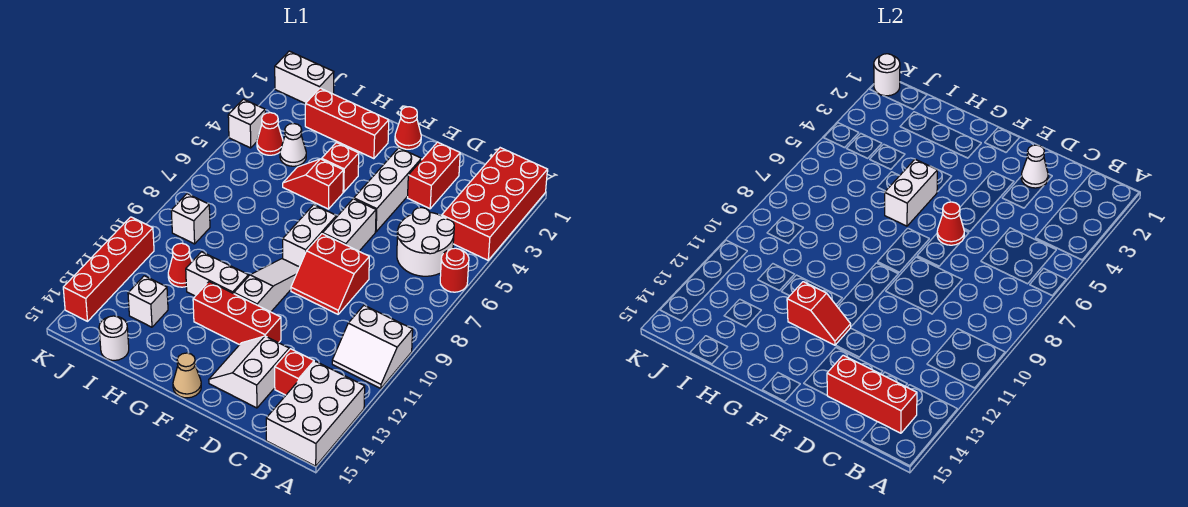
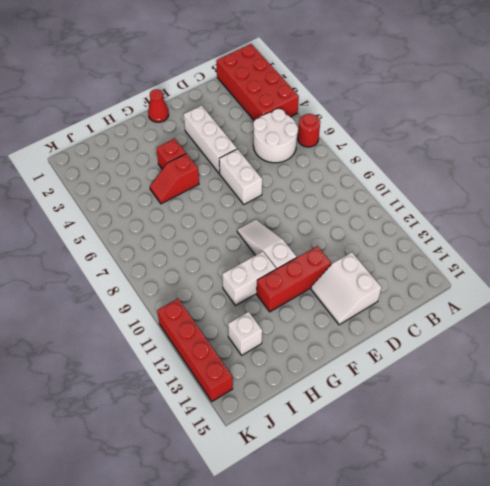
none -> white 2x2 slope [332,305,413,389]
none -> white 2x3 brick [266,361,365,466]
none -> red 1x1 brick [275,349,314,395]
none -> red 1x2 brick [408,142,460,209]

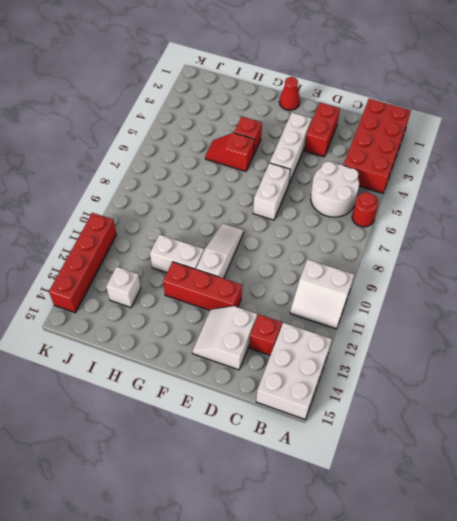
none -> red 2x2 slope [291,234,369,314]
none -> white 1x2 brick [283,205,336,267]
none -> tan 1x1 cone [173,353,201,398]
none -> red 1x3 brick [305,88,389,159]

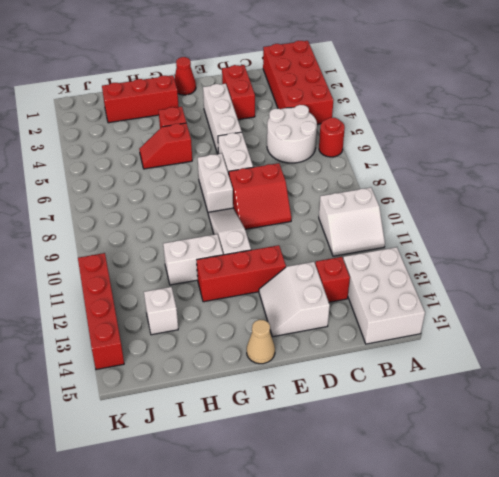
none -> white 1x1 cone [280,124,306,166]
none -> red 1x1 cone [168,243,192,287]
none -> white 1x1 round brick [99,316,129,360]
none -> white 1x2 brick [275,51,334,104]

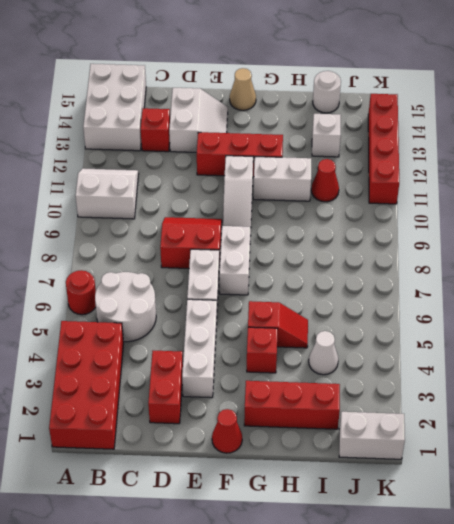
none -> red 1x1 cone [257,113,283,155]
none -> white 1x1 brick [171,194,210,244]
none -> white 1x1 brick [228,99,265,148]
none -> red 1x3 brick [827,355,917,433]

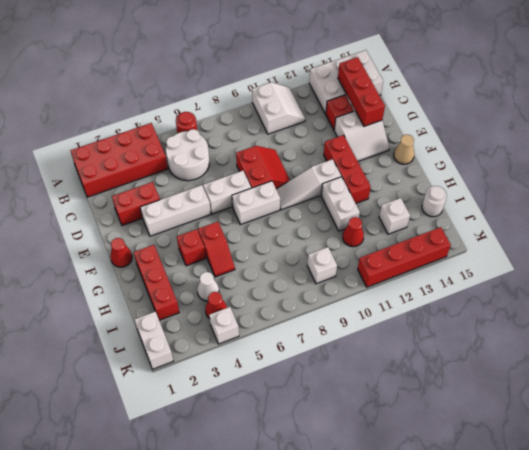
none -> white 1x1 cone [1021,145,1048,188]
none -> red 1x1 cone [937,202,964,245]
none -> red 1x2 slope [787,282,851,345]
none -> white 1x2 brick [885,159,937,226]

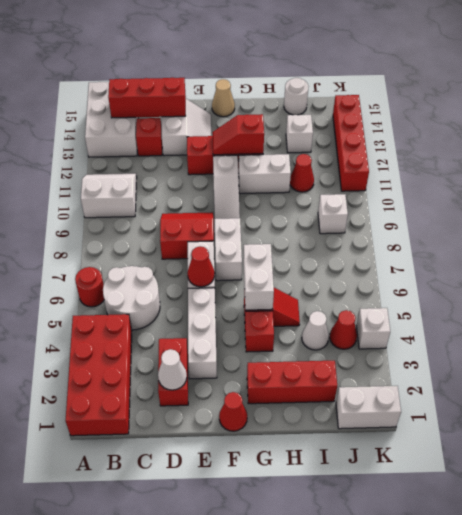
none -> white 1x1 round brick [874,54,900,96]

